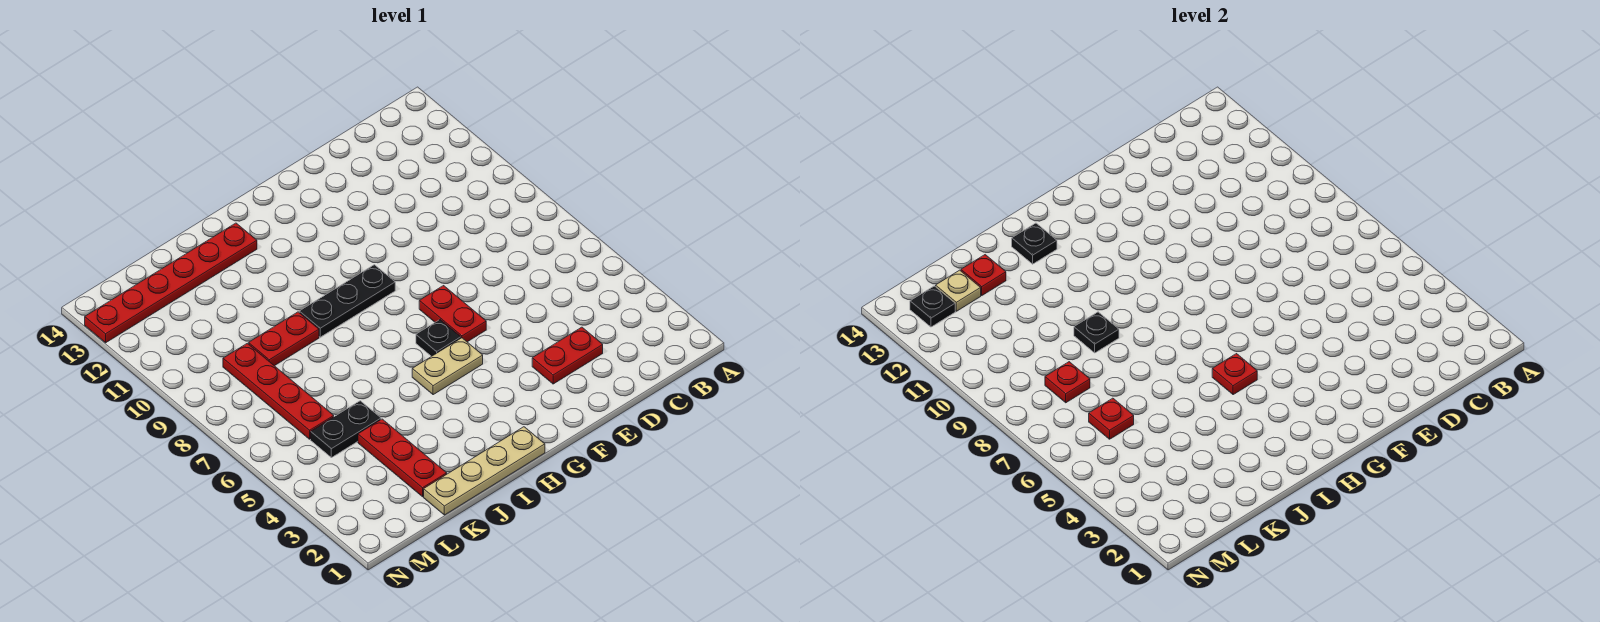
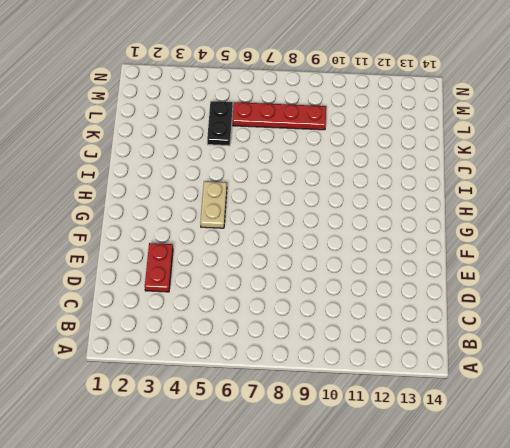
none -> red 1x2 plate [419,286,486,342]
none -> black 1x1 plate [416,320,461,356]
none -> black 1x3 plate [299,265,395,337]

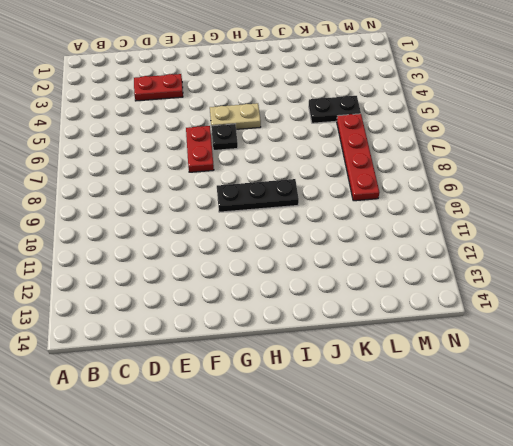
none -> tan 1x4 plate [424,427,545,515]
none -> red 1x6 plate [85,223,257,343]
none -> red 1x2 plate [249,312,319,366]

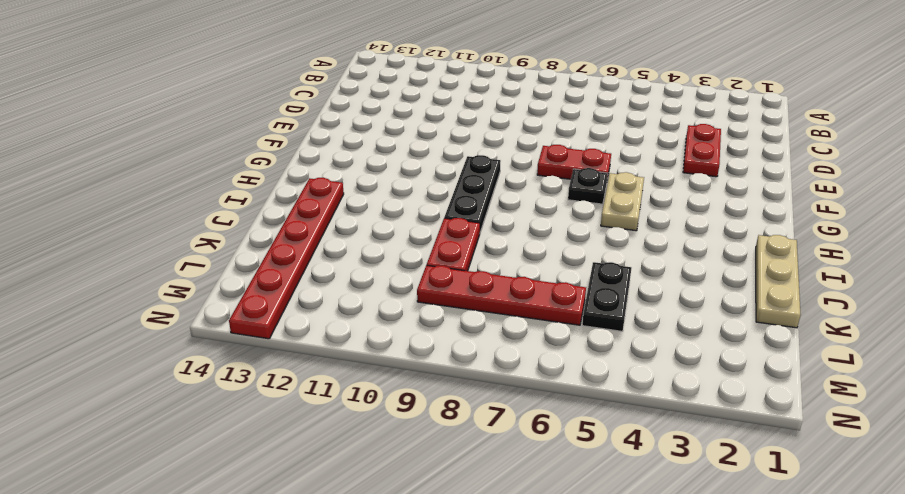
tan 1x3 plate [756,235,800,328] -> tan 1x4 plate [424,427,545,515]
none -> red 1x3 plate [358,419,447,497]
none -> red 1x1 plate [1212,354,1257,395]
none -> black 1x1 plate [1012,223,1057,264]

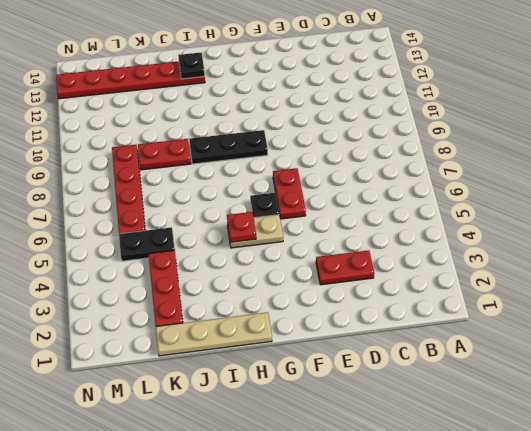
none -> black 1x1 plate [1074,312,1119,353]
none -> red 1x1 plate [961,255,1006,295]
none -> red 1x1 plate [1089,398,1134,439]

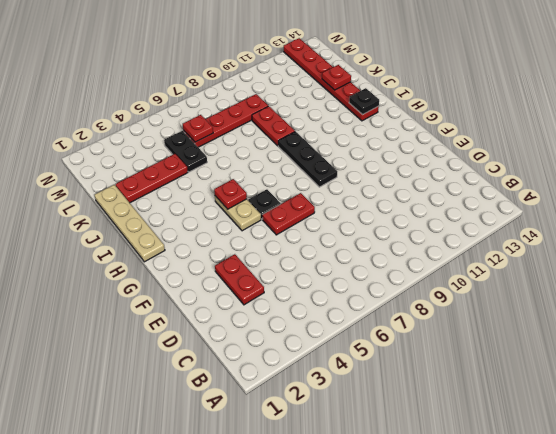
none -> black 1x1 plate [1074,312,1119,353]
none -> red 1x1 plate [1045,362,1090,403]
none -> tan 1x1 plate [936,270,981,311]

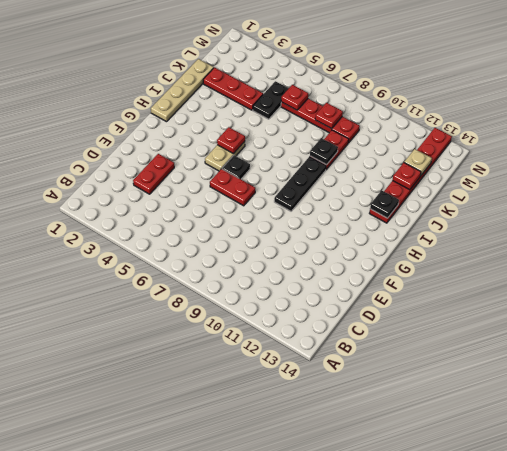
none -> black 1x1 plate [910,286,955,327]

